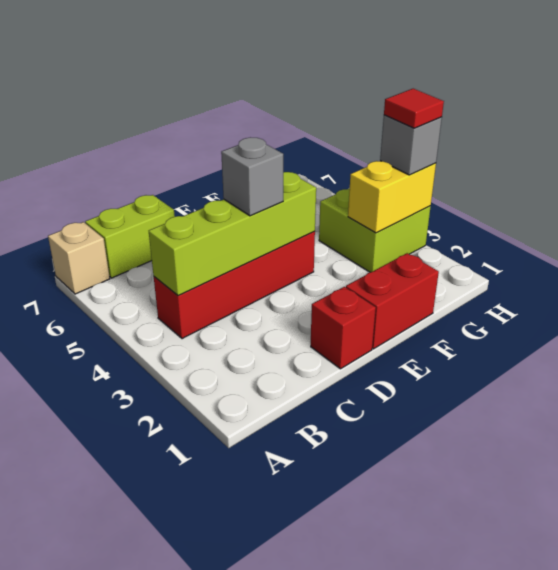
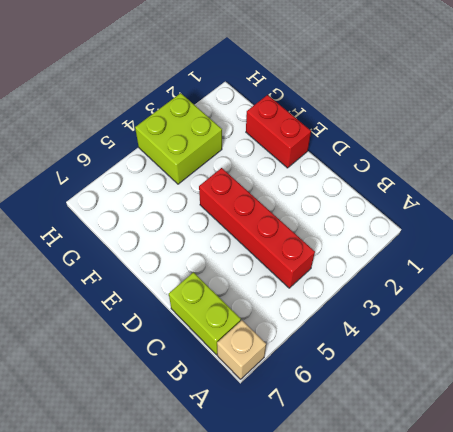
none -> red 1x1 brick [311,287,376,369]
none -> lime 1x4 brick [149,172,316,296]

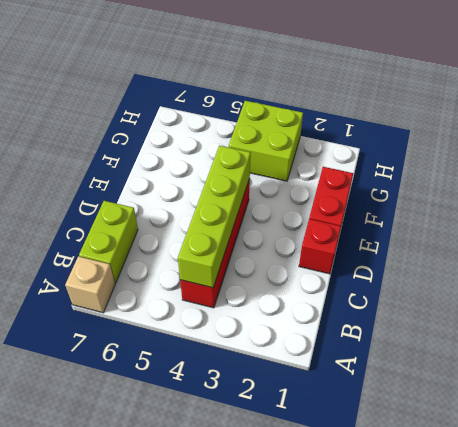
none -> yellow 1x2 brick [348,161,436,233]
none -> grey 1x1 brick [221,137,283,216]

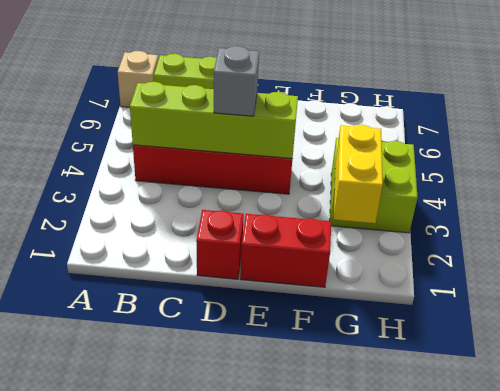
yellow 1x2 brick [334,125,383,223] -> yellow 1x2 brick turned to [348,161,436,233]
none -> grey 1x1 brick [380,115,442,175]
none -> red 1x1 tile [384,89,444,128]

